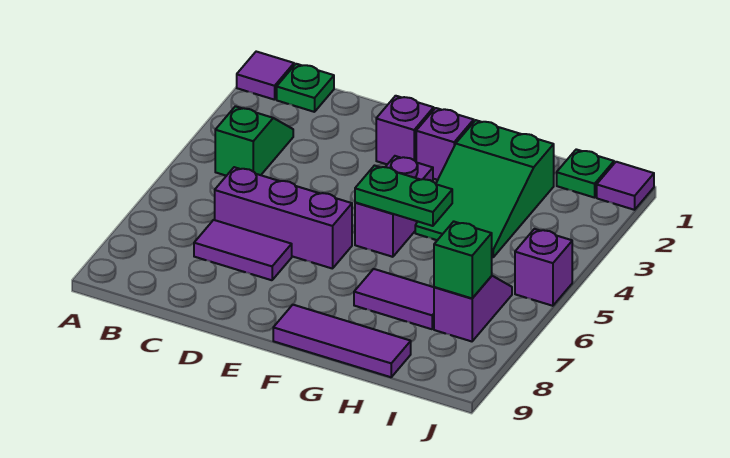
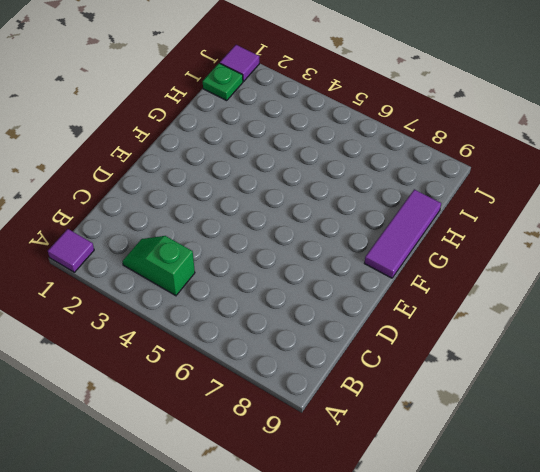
none -> green 1x1 plate [277,64,334,112]
none -> purple 1x3 brick [215,167,352,269]
none -> purple 1x2 tile [194,220,292,280]

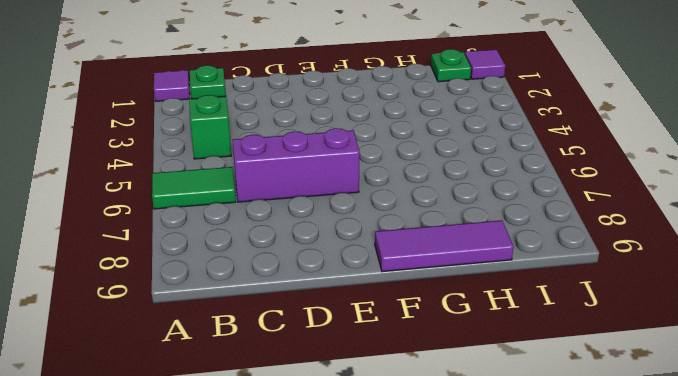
green 1x2 tile [152,167,236,209] -> none
none -> purple 1x2 tile [194,220,292,280]
none -> purple 1x1 brick [376,96,434,164]
none -> purple 1x1 brick [416,108,474,180]

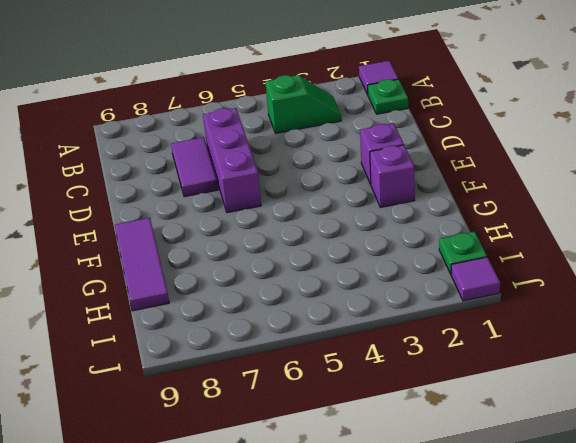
none -> purple 1x2 brick [355,156,433,257]
none -> green 2x3 slope [415,120,554,257]
none -> purple 1x2 tile [354,269,434,329]

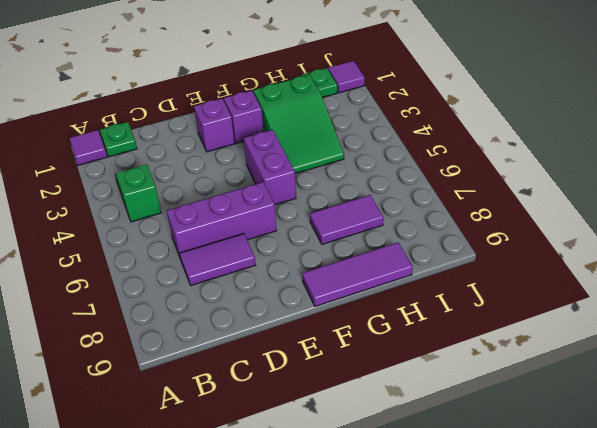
none -> purple 1x2 slope [434,276,512,341]
none -> purple 1x1 brick [515,229,572,306]
none -> green 1x2 plate [355,166,452,226]

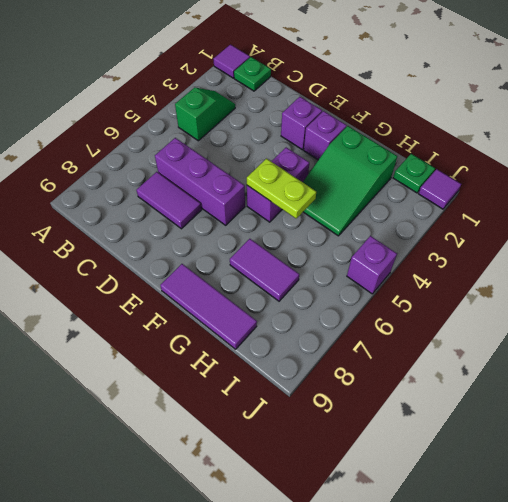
lime 1x2 plate [247,159,316,218] -> green 1x2 plate [355,166,452,226]
none -> purple 1x2 slope [434,276,512,341]
none -> green 1x1 brick [434,222,492,298]

